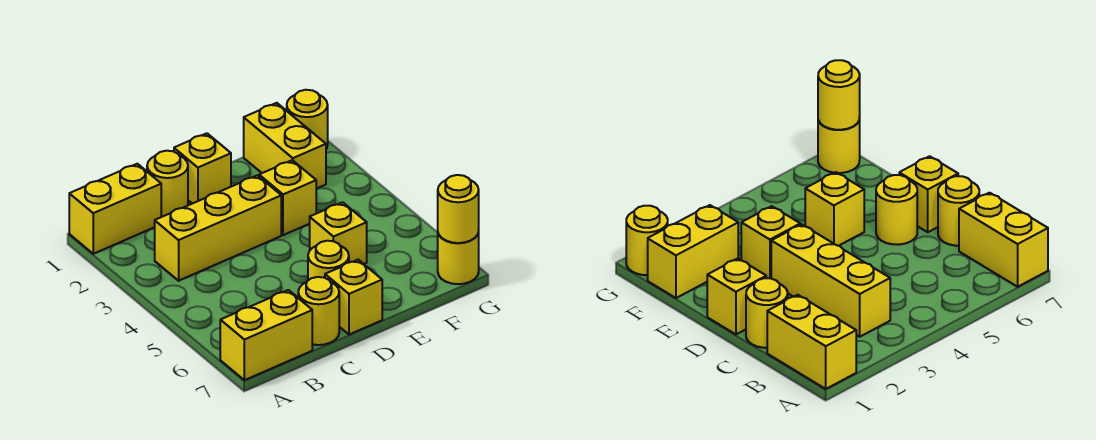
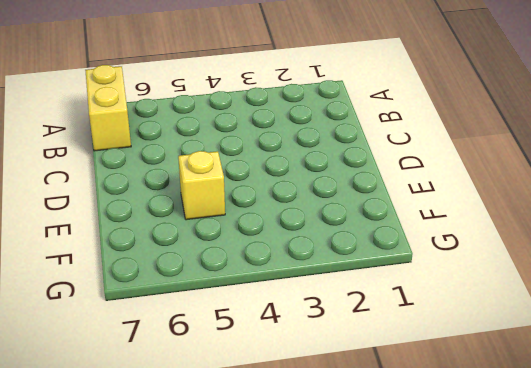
none -> yellow 1x2 brick [69,164,161,254]
none -> yellow 1x3 brick [155,175,281,281]
none -> yellow 1x1 round brick [147,151,188,217]

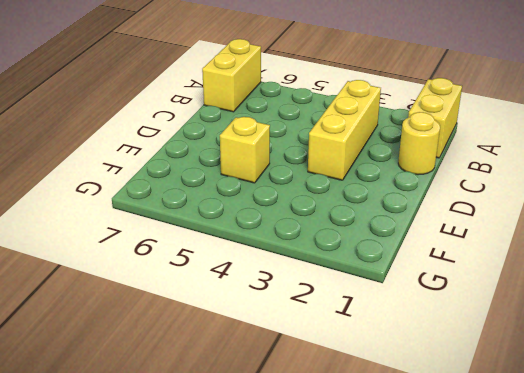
none -> yellow 1x1 round brick [298,277,339,345]
none -> yellow 1x1 brick [174,133,231,204]
none -> yellow 1x1 round brick [308,241,349,280]

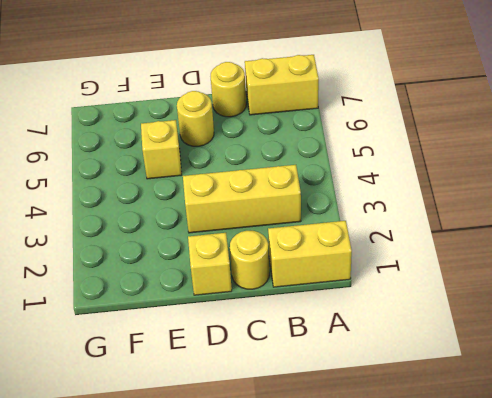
none -> yellow 1x1 brick [325,260,382,335]
none -> yellow 1x1 brick [259,160,316,235]
none -> yellow 1x2 brick [244,103,326,189]

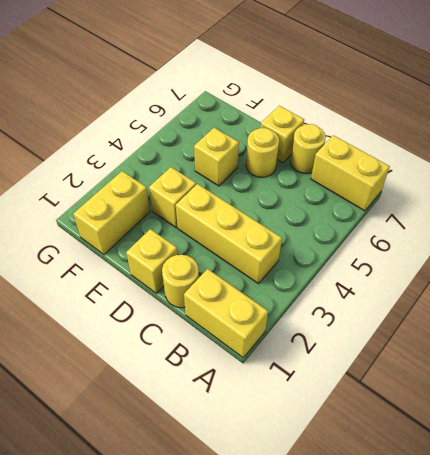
none -> yellow 1x1 round brick [287,90,328,149]
none -> yellow 1x1 round brick [438,232,479,284]
none -> yellow 1x1 round brick [438,175,479,243]

